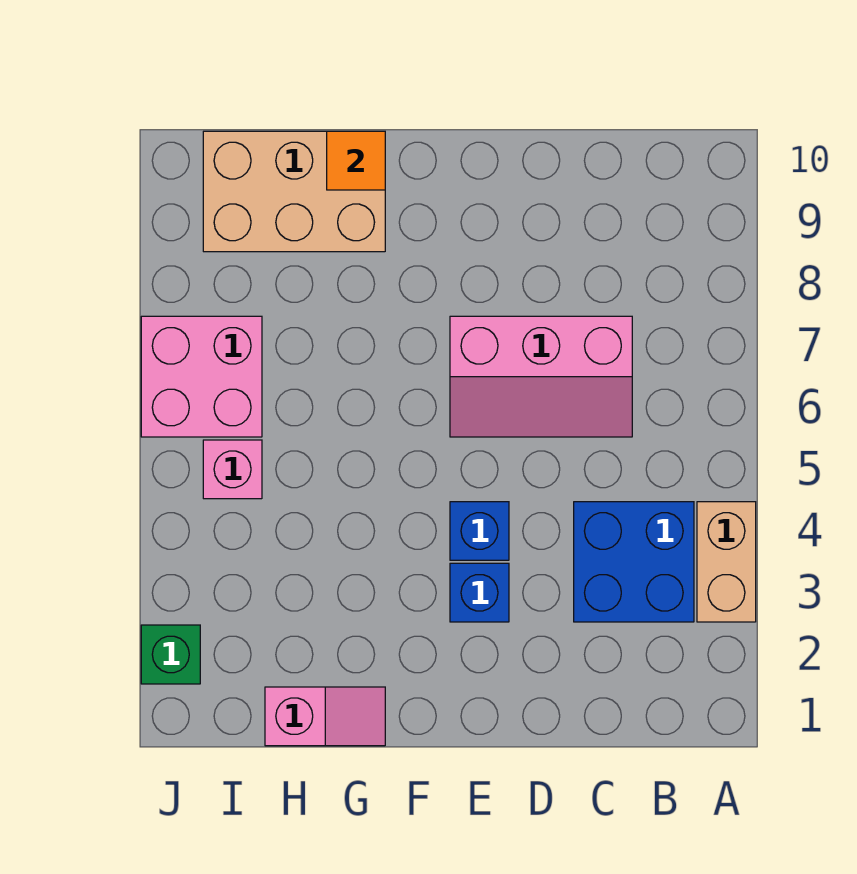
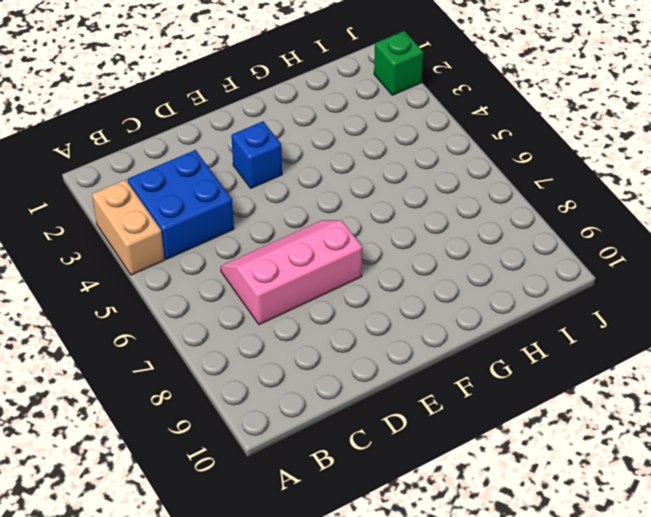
none -> blue 1x1 brick [450,502,509,560]
none -> pink 1x2 slope [265,687,385,746]

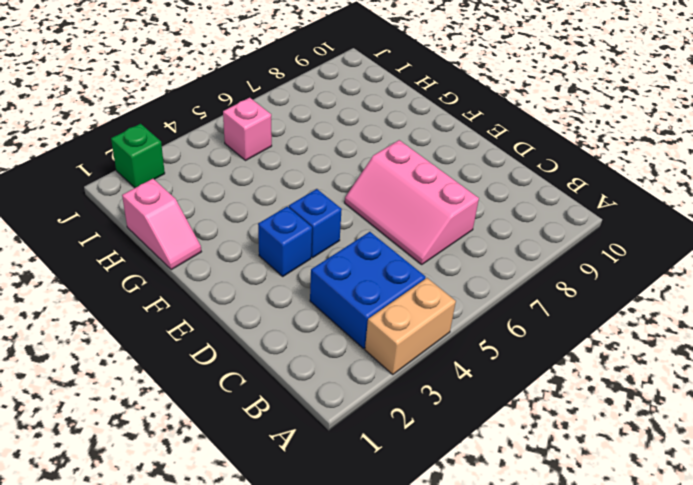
none -> tan 2x3 brick [203,131,385,252]
none -> pink 2x2 brick [141,316,262,437]

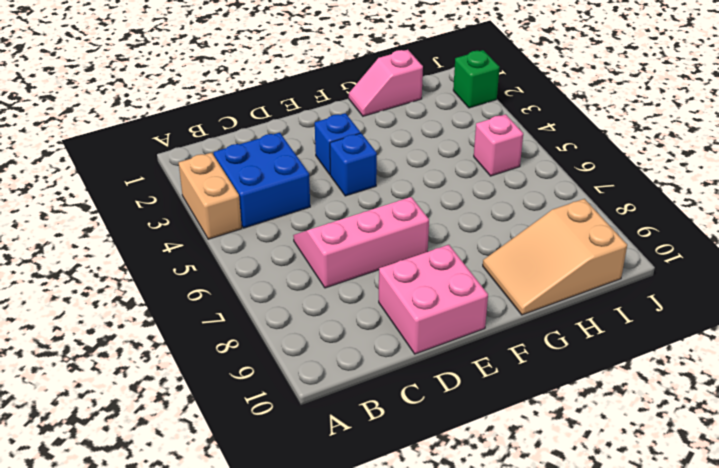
pink 2x2 brick [379,245,488,354] -> pink 2x2 brick moved to [141,316,262,437]
tan 2x3 slope [483,199,627,315] -> tan 2x3 brick [203,131,385,252]
none -> orange 1x1 tile [327,131,385,190]

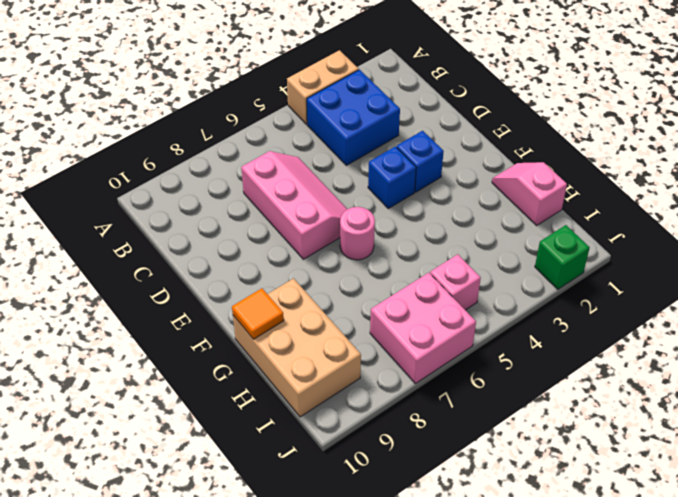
pink 1x1 round brick [340,207,375,260] -> none

